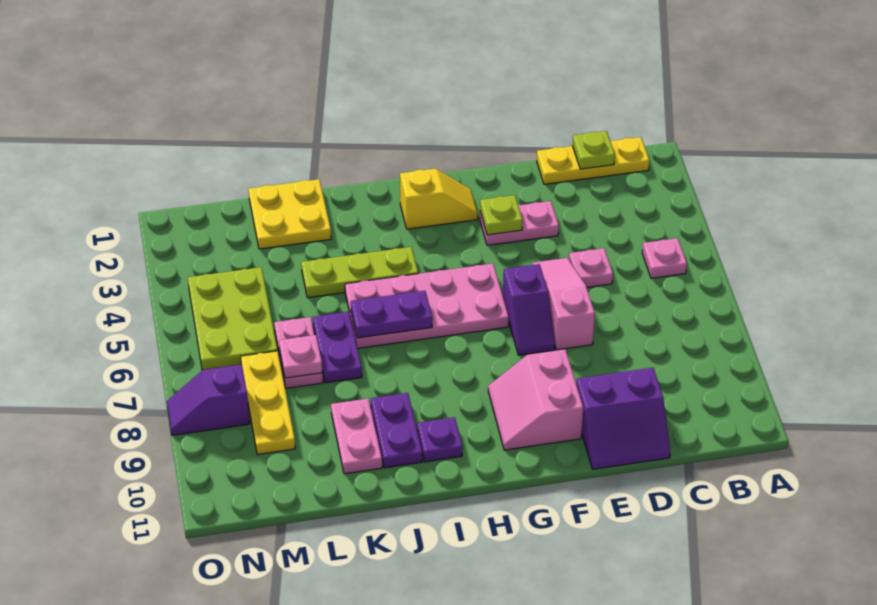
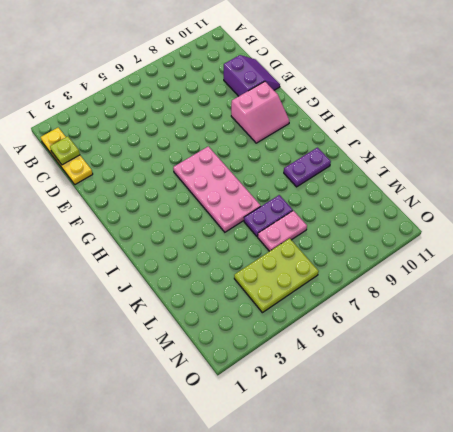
none -> pink 1x1 plate [642,238,687,278]
none -> pink 1x1 plate [569,248,613,287]
none -> pink 1x2 plate [480,201,559,245]

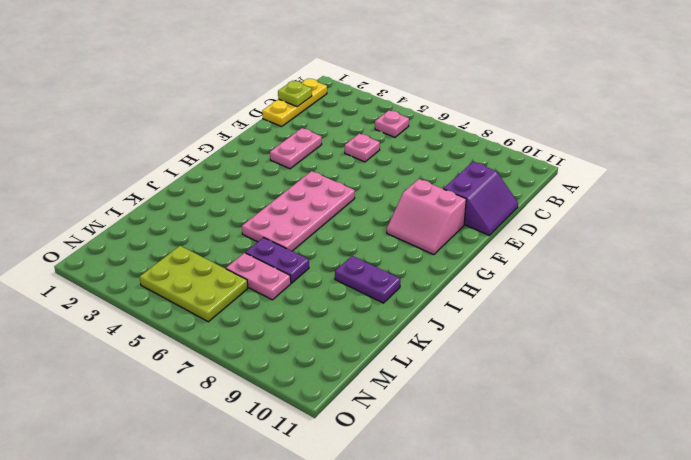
none -> pink 1x3 slope [532,258,595,350]
none -> purple 1x2 slope [503,264,555,355]
none -> yellow 1x2 slope [400,169,478,229]

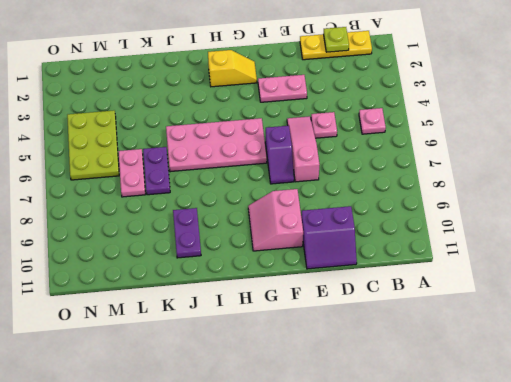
none -> lime 1x3 plate [301,247,418,298]
none -> purple 1x1 plate [417,417,463,462]
none -> yellow 2x2 plate [248,179,331,249]

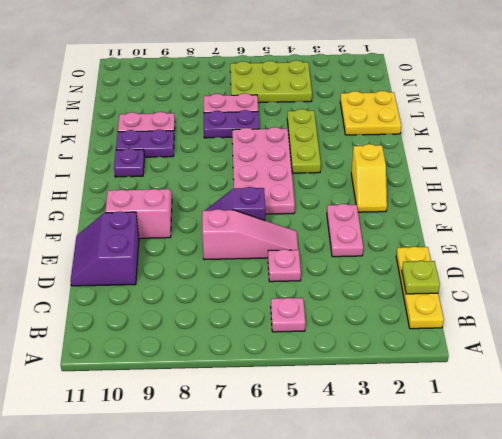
none -> yellow 1x3 plate [241,351,295,454]
none -> purple 1x2 slope [167,364,250,435]
none -> lime 1x1 plate [480,195,523,235]

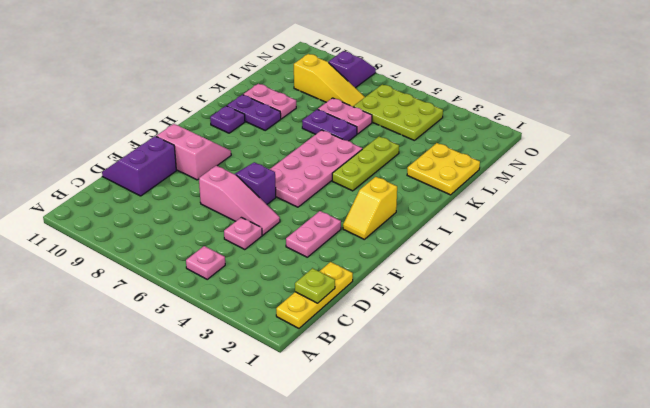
yellow 1x3 slope [294,54,365,107] -> yellow 1x3 plate [241,351,295,454]
none -> lime 1x1 plate [480,195,523,235]
none -> purple 1x2 plate [351,291,432,338]
none -> pink 1x1 plate [279,335,322,378]

